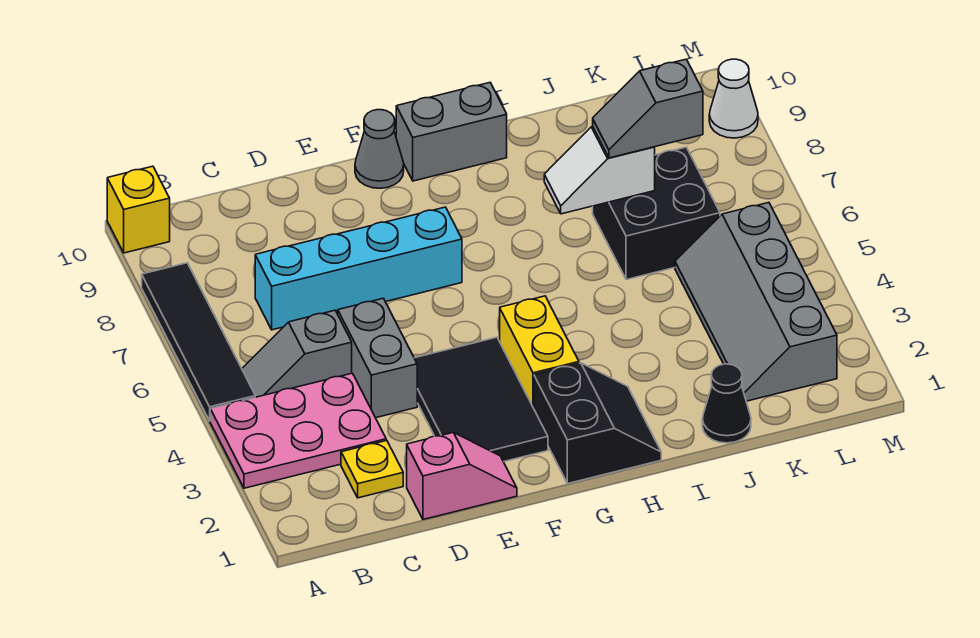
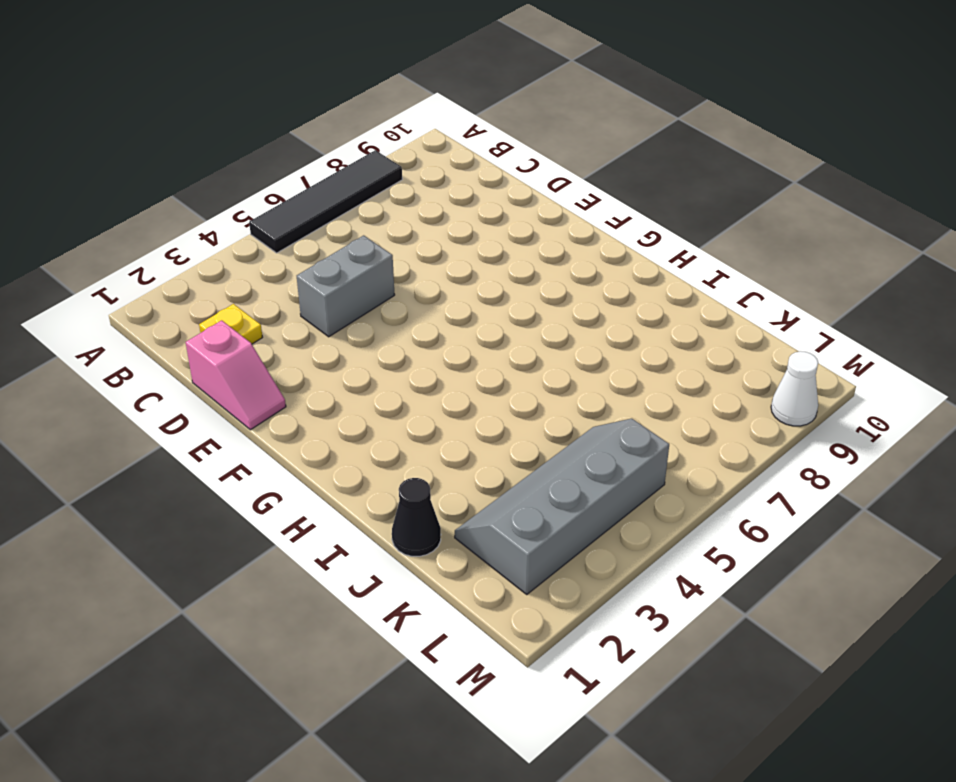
none -> pink 2x3 plate [210,373,386,488]
none -> yellow 1x1 brick [107,166,170,253]
none -> grey 1x2 slope [242,310,352,397]

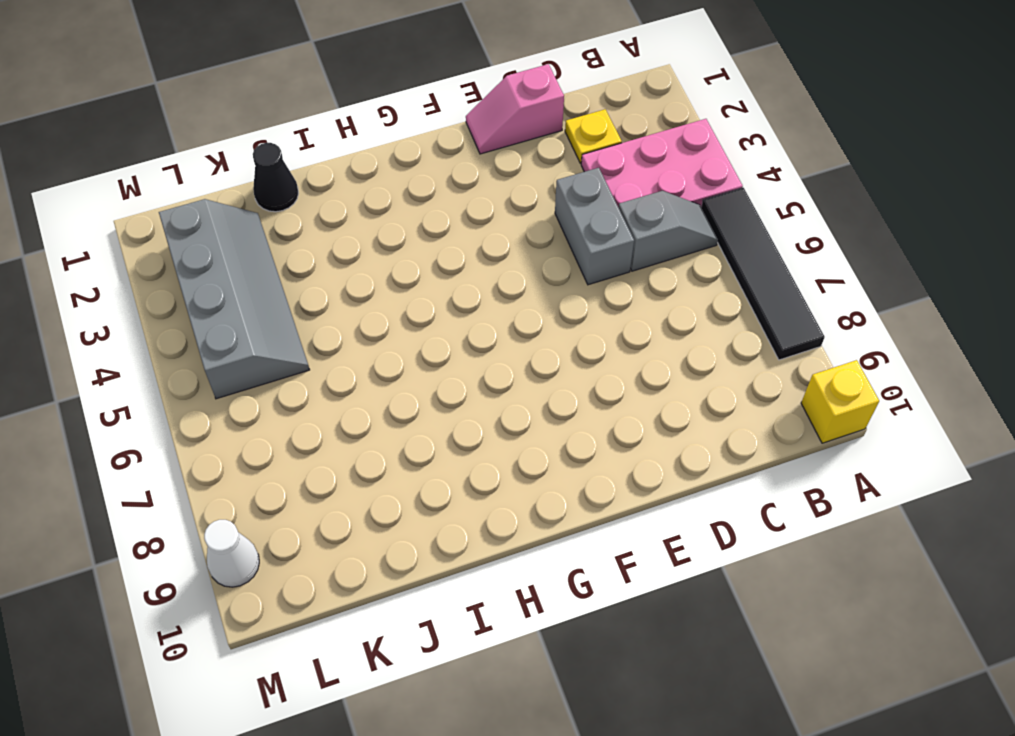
none -> cyan 1x4 brick [255,207,462,330]
none -> black 2x3 tile [414,337,548,462]
none -> grey 1x1 cone [355,110,404,188]

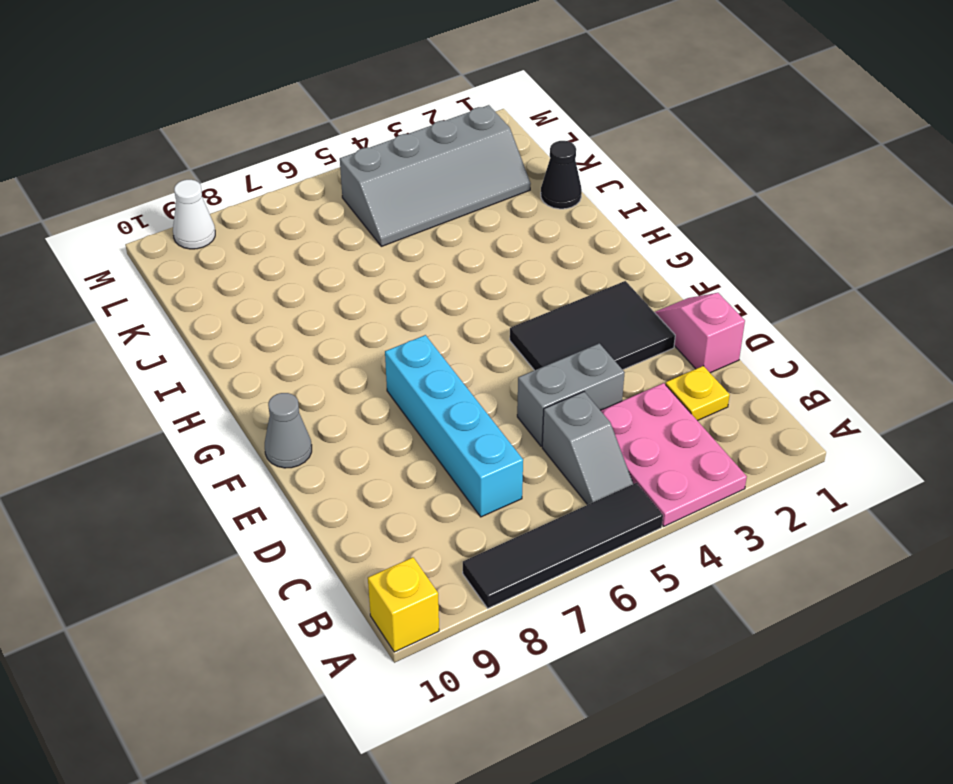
none -> black 2x2 slope [534,363,661,484]
none -> yellow 1x2 brick [500,296,579,408]
none -> grey 1x2 brick [396,83,507,181]

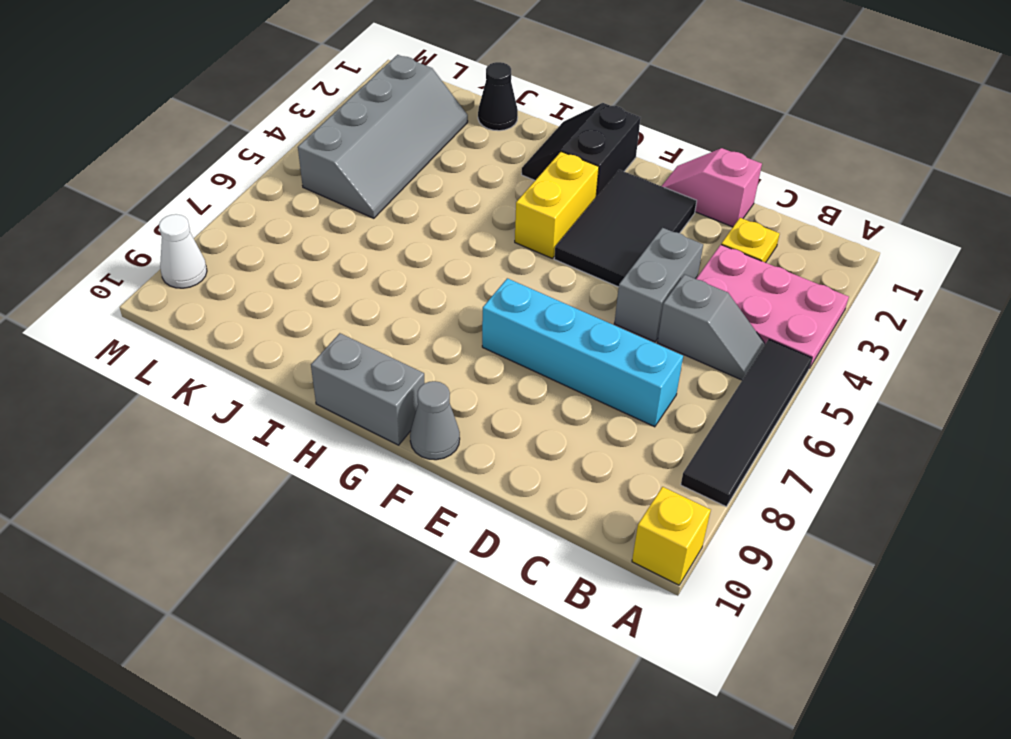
none -> black 2x2 brick [593,147,720,280]
none -> white 1x2 slope [544,127,655,214]
none -> grey 1x2 slope [593,59,703,158]

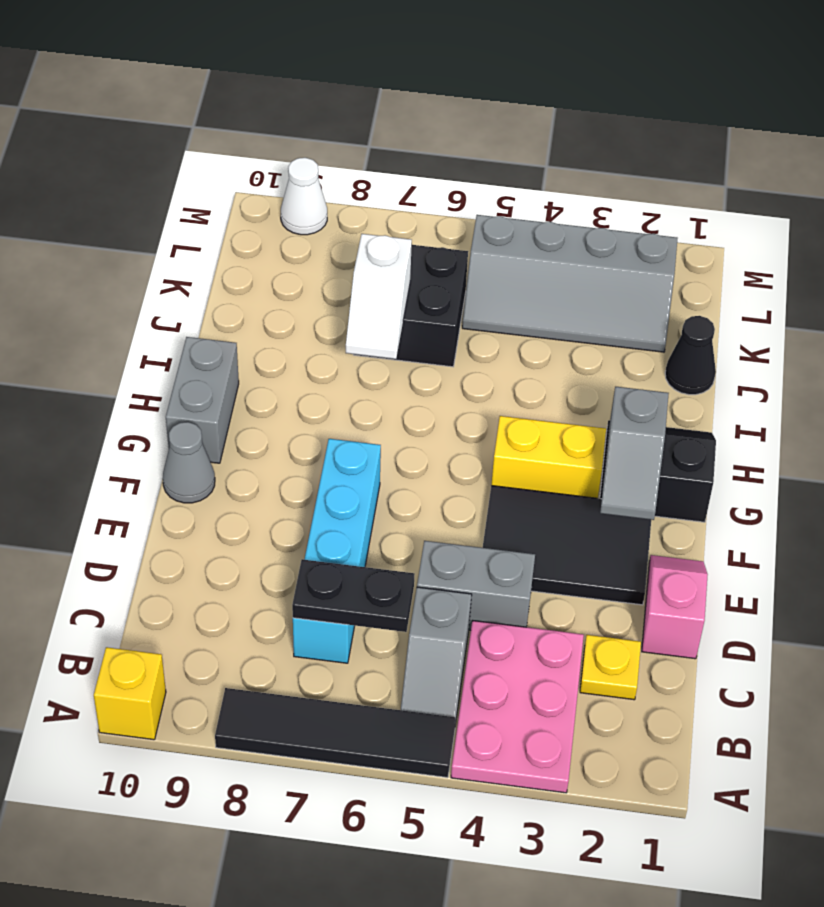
black 1x2 plate [292,559,414,632] -> none
grey 1x2 slope [600,387,669,520] -> grey 1x2 slope moved to [593,59,703,158]

